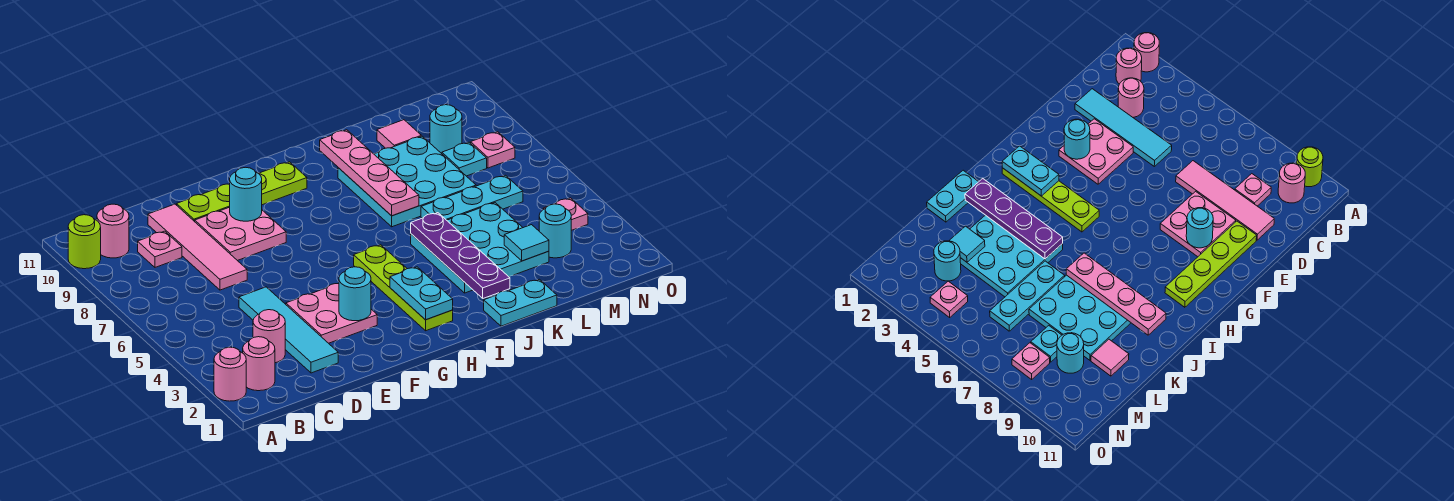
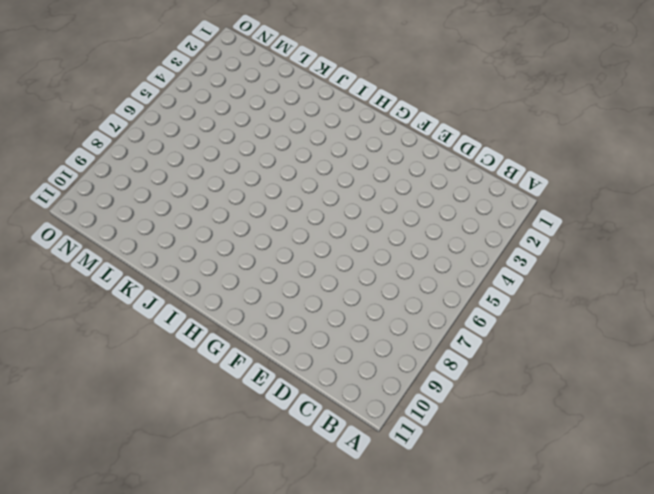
none -> pink 1x1 round brick [214,347,246,401]
none -> lime 1x1 round brick [68,215,101,269]
none -> pink 1x1 round brick [243,337,275,391]

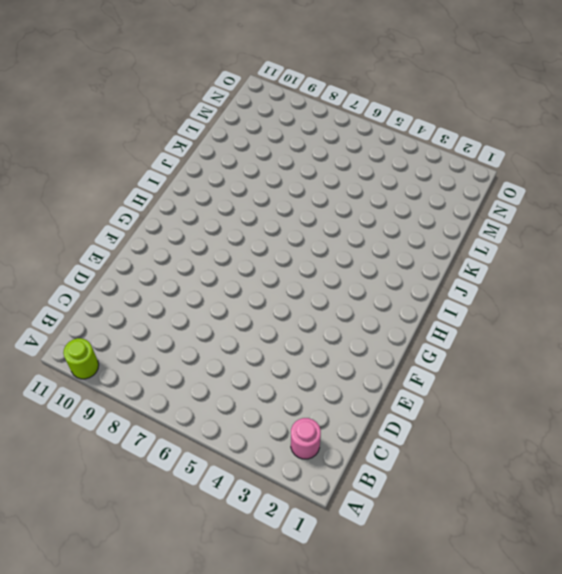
none -> pink 1x1 round brick [214,347,246,401]
none -> pink 1x1 round brick [97,204,129,258]
none -> pink 1x1 round brick [253,310,285,363]

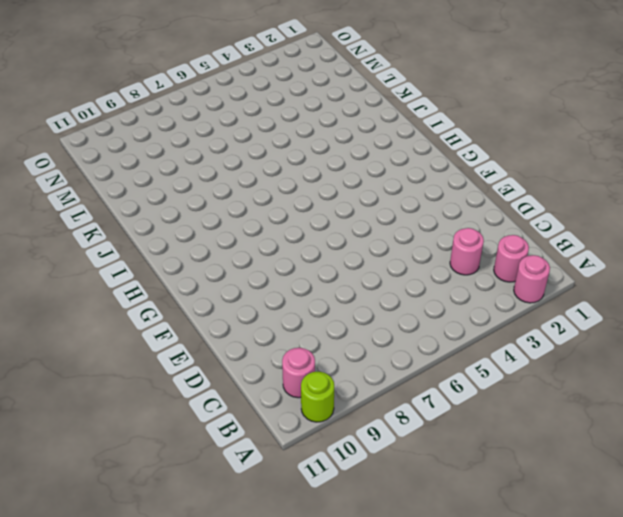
none -> pink 1x1 plate [138,231,182,267]
none -> cyan 1x4 tile [239,287,338,373]
none -> pink 1x4 tile [148,204,247,290]

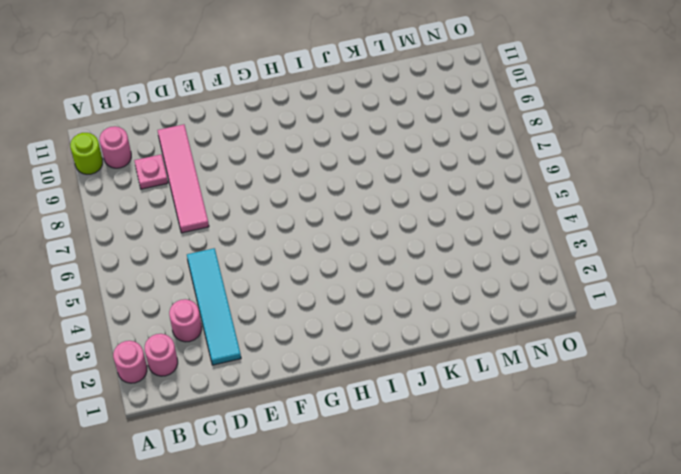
none -> pink 2x2 plate [286,284,377,343]
none -> pink 2x2 plate [195,207,286,261]
none -> lime 1x4 plate [177,162,307,222]

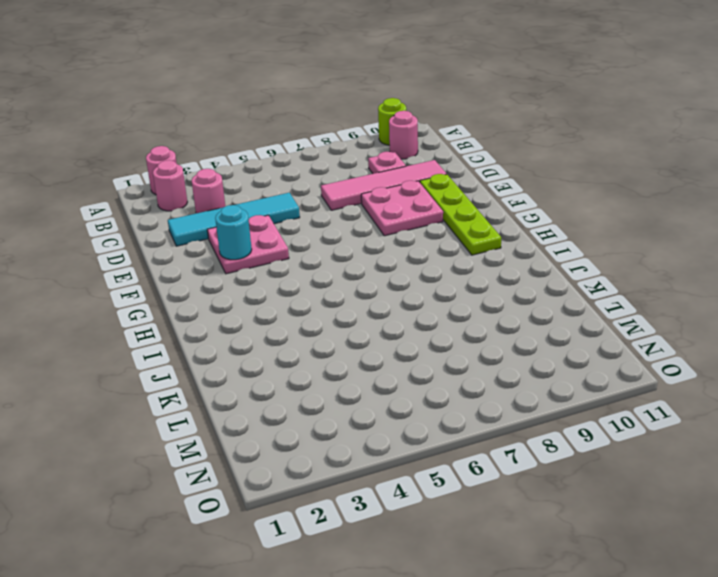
none -> lime 1x4 plate [354,245,453,331]
none -> cyan 1x2 plate [484,279,557,326]
none -> cyan 3x3 plate [411,203,549,293]

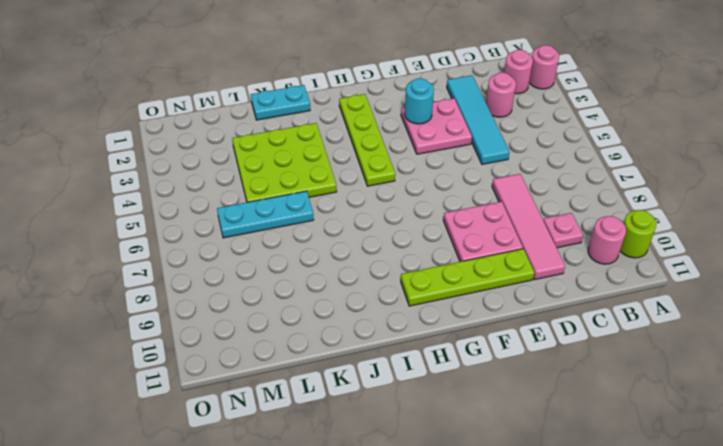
lime 3x3 plate [232,123,337,202] -> cyan 3x3 plate [411,203,549,293]
none -> cyan 3x3 plate [338,136,476,227]
none -> pink 1x1 tile [377,120,421,148]
none -> cyan 1x1 round brick [539,204,571,258]

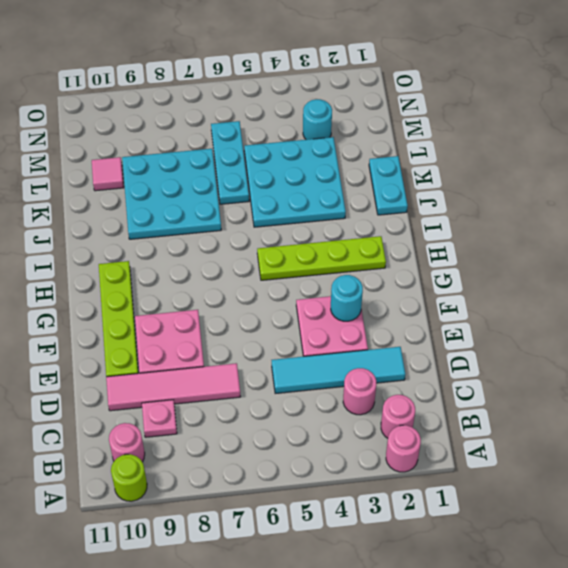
none -> cyan 1x1 plate [442,142,487,176]
none -> cyan 1x1 round brick [430,105,462,154]
none -> pink 1x1 plate [543,198,588,231]

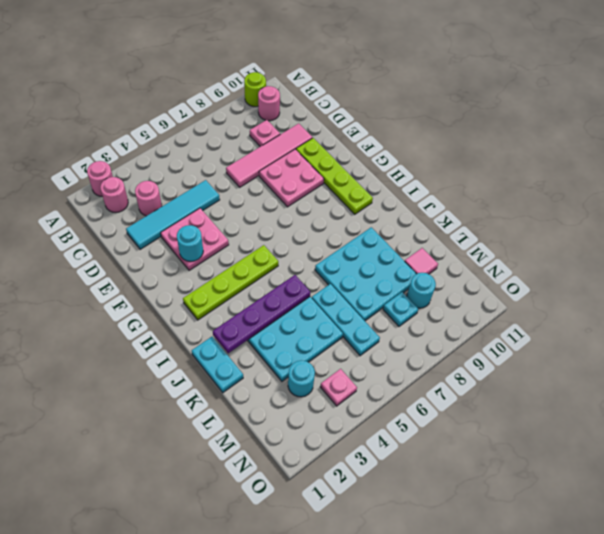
none -> pink 1x1 plate [471,132,515,168]
none -> cyan 1x1 round brick [230,167,262,221]
none -> cyan 1x2 plate [390,267,453,320]

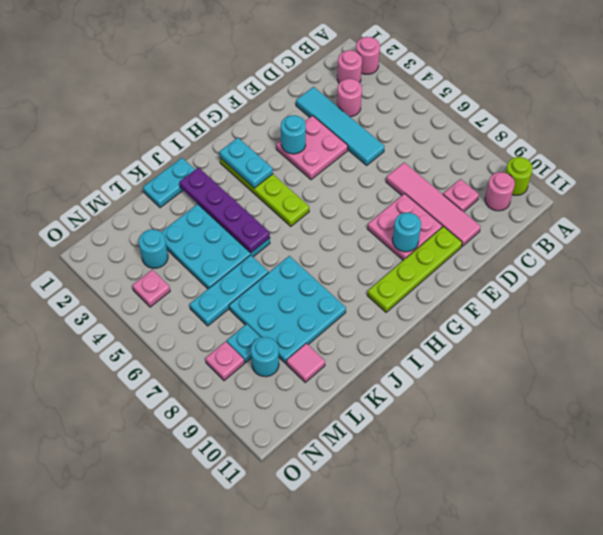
none -> pink 1x4 plate [320,130,419,216]
none -> cyan 1x1 tile [504,225,549,261]

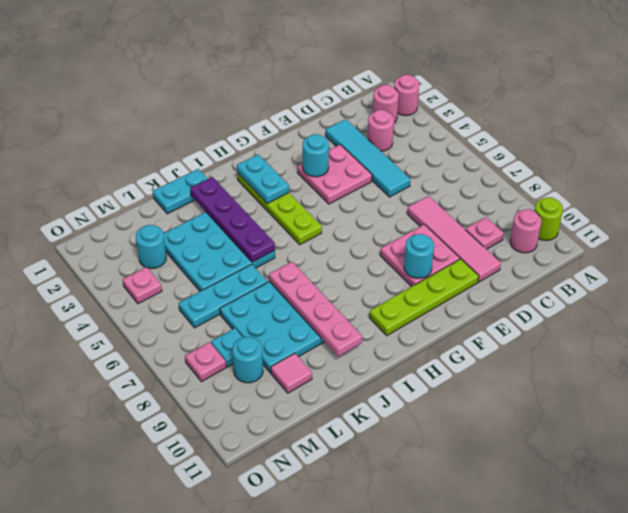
none -> cyan 1x1 tile [504,225,549,261]

